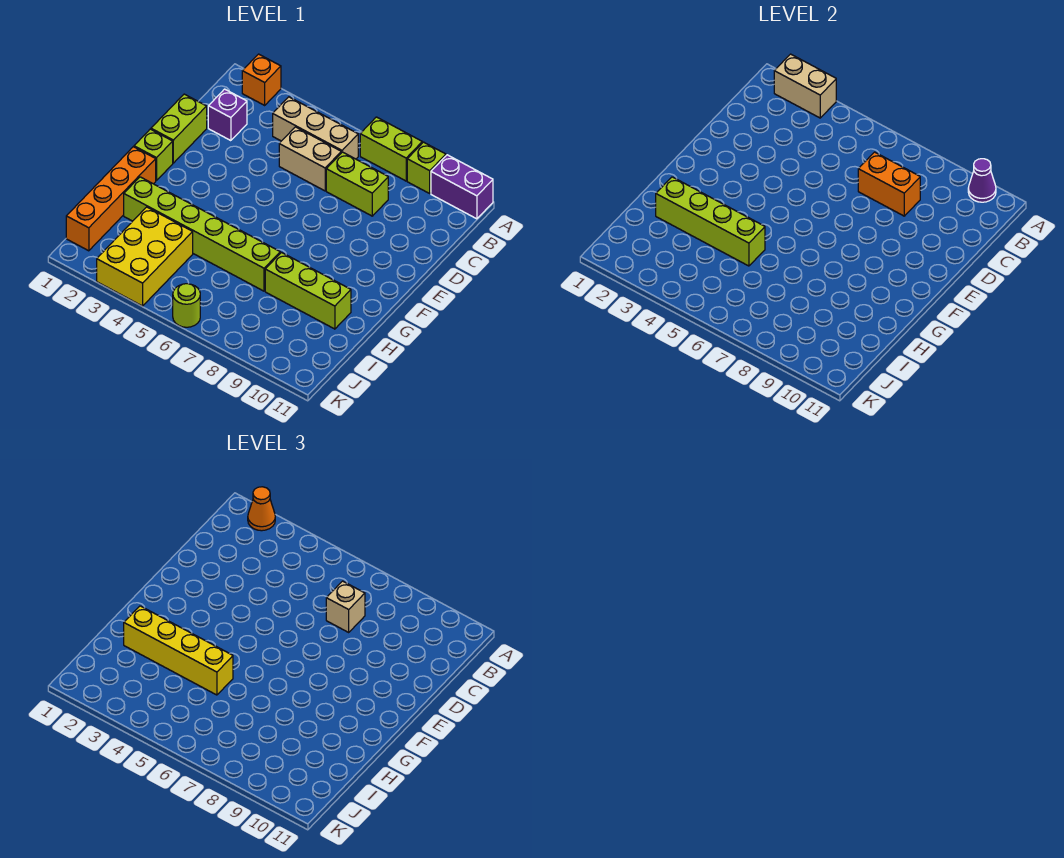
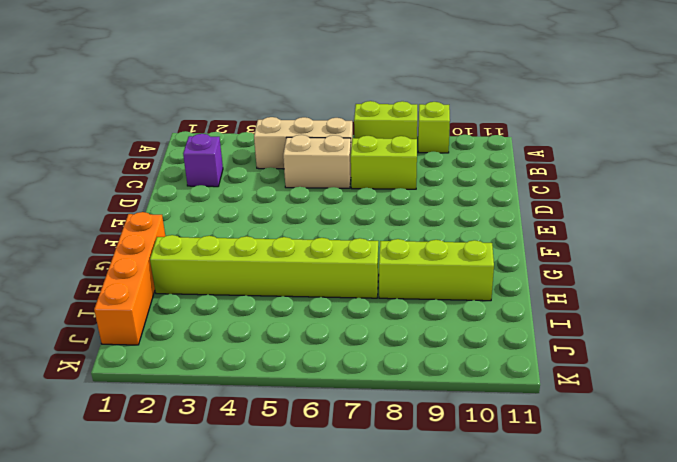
none -> orange 1x1 brick [242,54,281,105]
none -> purple 1x2 brick [431,155,493,219]
none -> lime 1x2 brick [151,94,207,163]

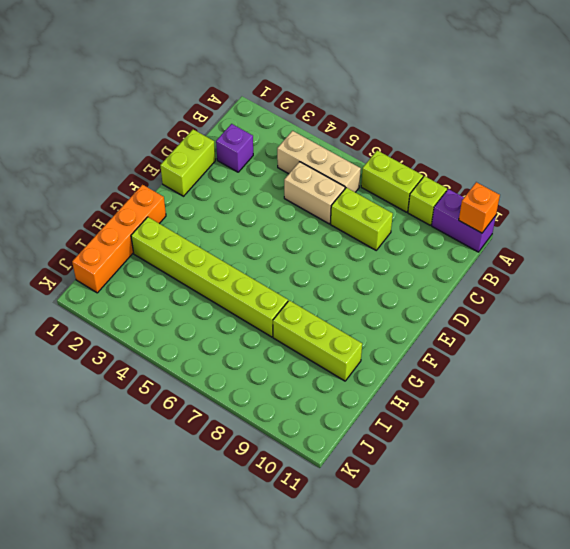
orange 1x1 brick [459,182,500,233] -> orange 1x1 brick moved to [242,54,281,105]
none -> lime 1x1 brick [134,129,173,181]
none -> yellow 2x3 brick [97,207,193,306]
none -> lime 1x1 round brick [173,284,200,327]

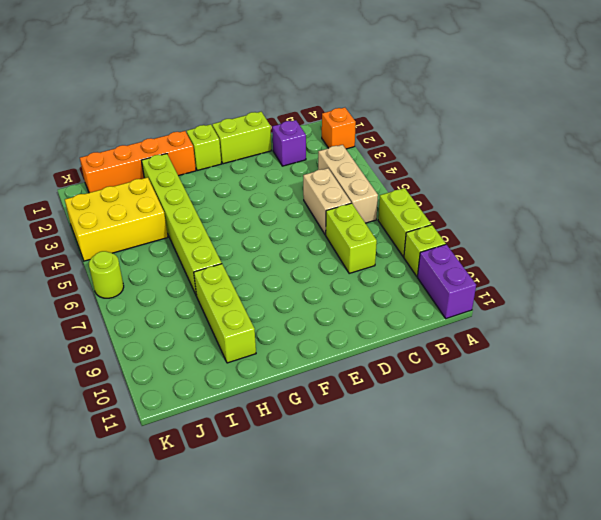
none -> tan 1x2 brick [774,54,836,118]
none -> purple 1x1 cone [968,159,996,202]
none -> orange 1x2 brick [858,152,920,216]

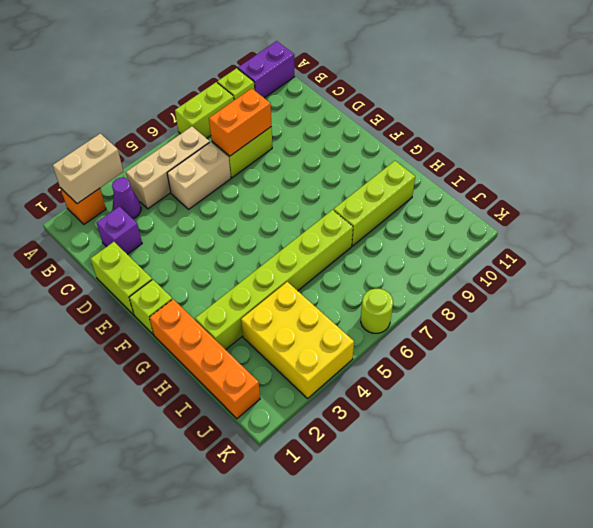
purple 1x1 cone [112,178,141,219] -> purple 1x1 cone moved to [968,159,996,202]
none -> lime 1x4 brick [656,177,765,266]
none -> orange 1x1 cone [248,487,275,531]
none -> tan 1x1 brick [326,581,365,632]

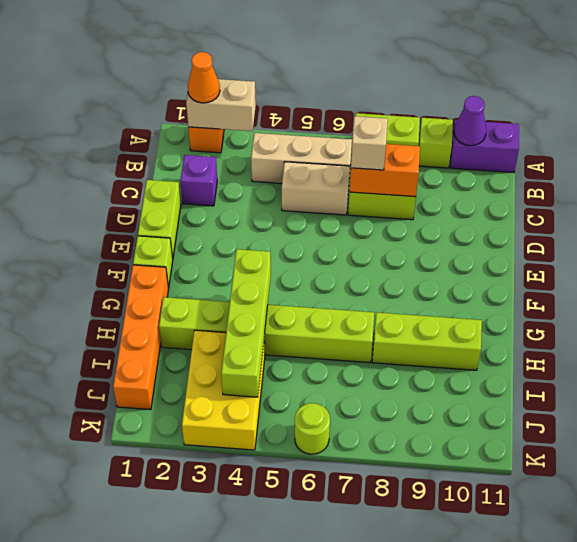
lime 1x4 brick [221,249,271,397] -> lime 1x4 brick turned to [656,177,765,266]
none -> yellow 1x4 brick [124,606,233,695]

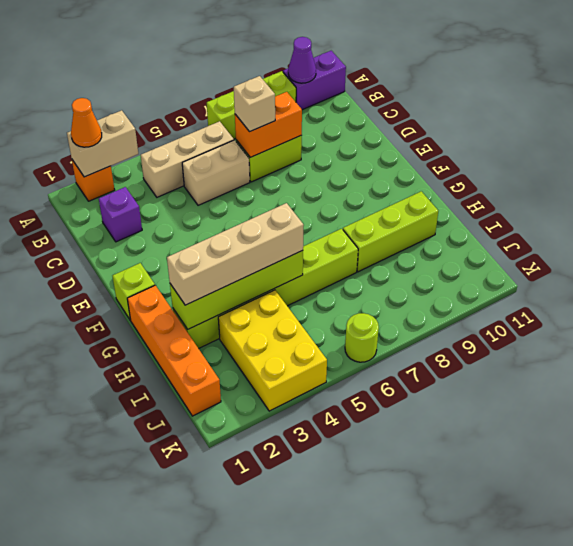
tan 1x4 brick [167,203,304,305] -> yellow 1x4 brick [124,606,233,695]
none -> lime 1x2 brick [151,94,207,163]

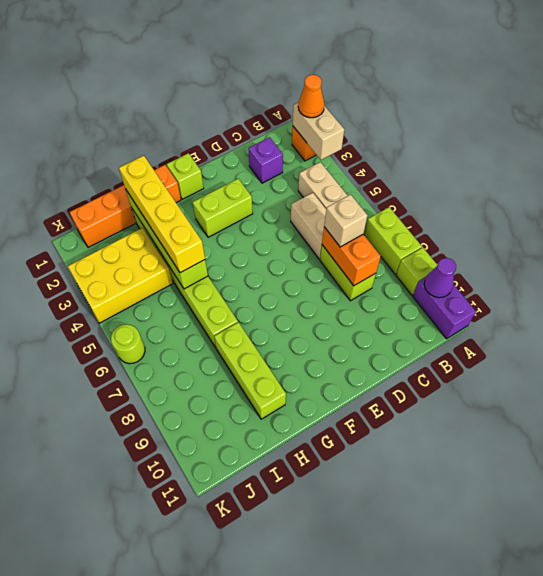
lime 1x2 brick [193,179,253,237] -> lime 1x2 brick moved to [151,94,207,163]

